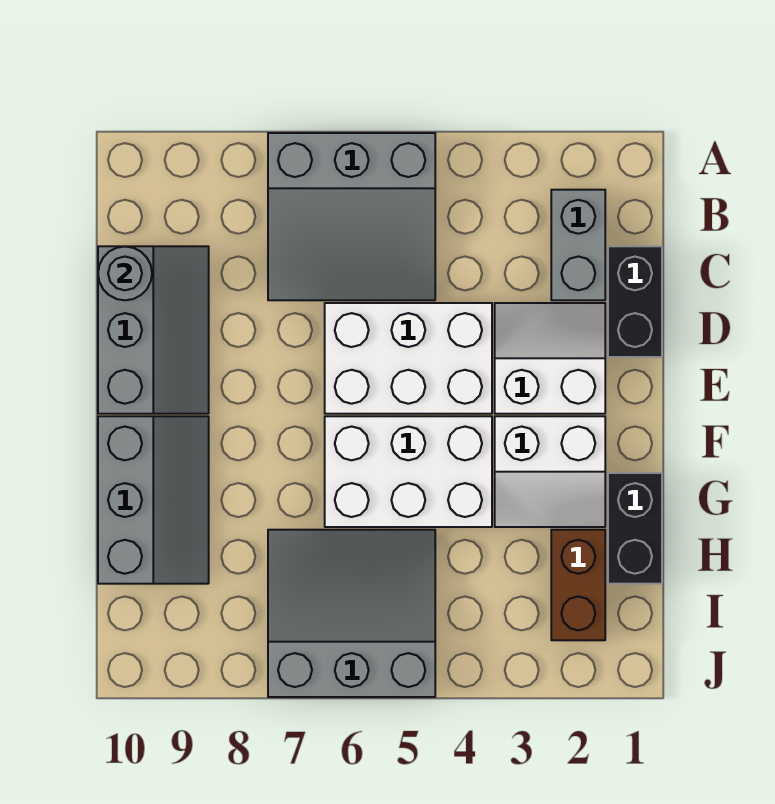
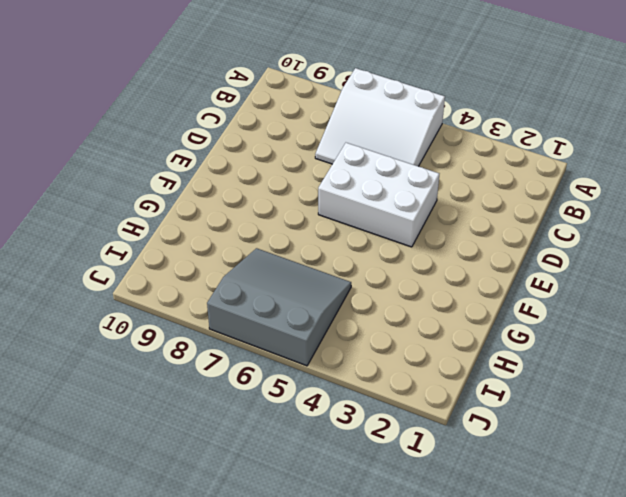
white 3x3 slope [315,68,445,166] -> grey 3x3 slope [268,133,435,300]
none -> grey 1x2 brick [551,190,605,300]
none -> black 1x2 brick [608,246,662,357]
none -> grey 2x3 slope [98,246,209,414]

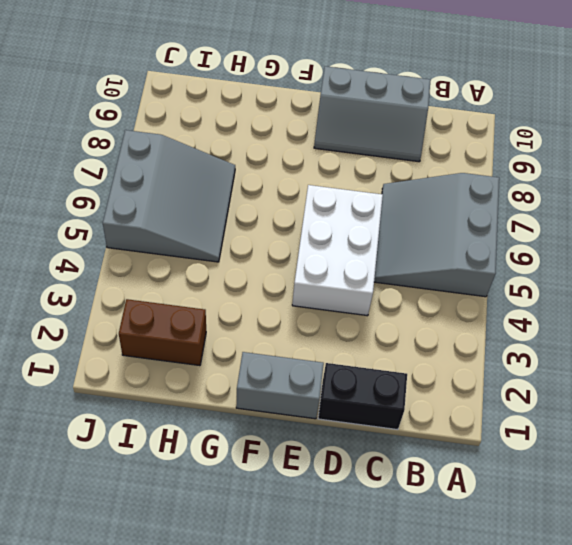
grey 1x2 brick [236,352,324,419] -> grey 1x2 brick moved to [551,190,605,300]
none -> white 2x2 slope [495,303,605,414]
none -> white 2x2 slope [495,416,605,527]
none -> white 2x3 brick [325,416,492,527]

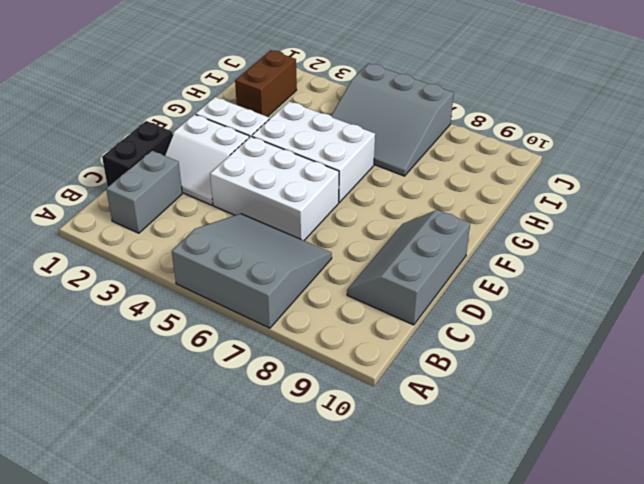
none -> grey 2x3 slope [98,416,209,584]
none -> black 1x2 brick [608,473,662,584]
none -> grey 1x1 round brick [98,247,152,300]

